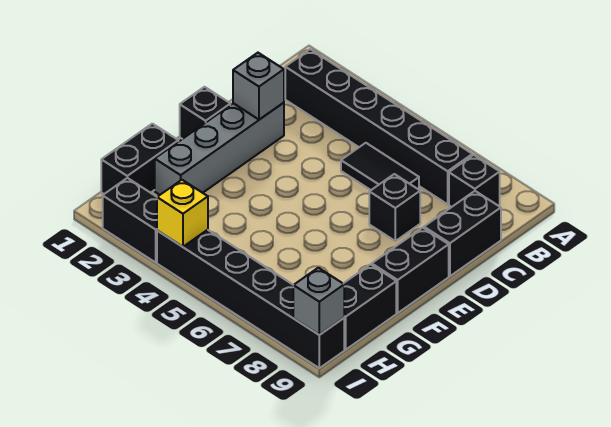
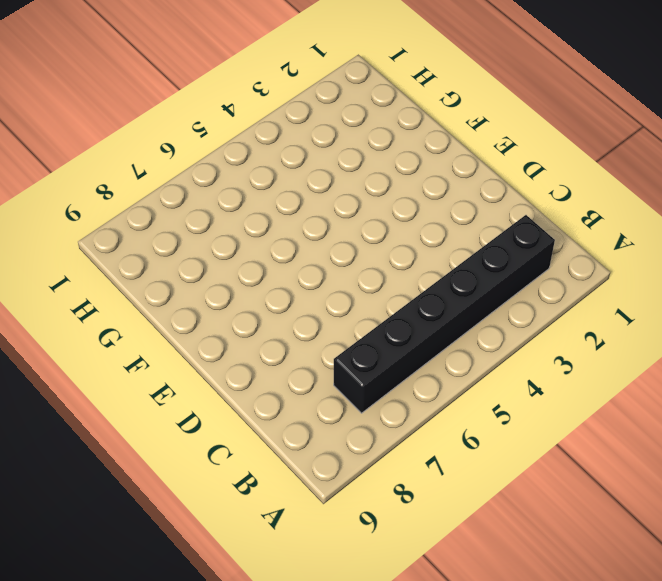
none -> black 1x1 brick [449,155,500,207]
none -> black 1x2 tile [341,143,419,190]
none -> black 1x2 brick [424,191,501,276]

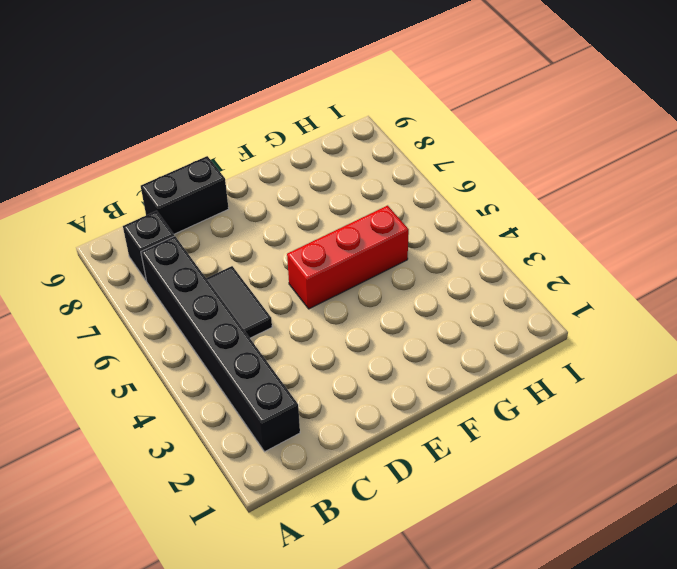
red 1x3 brick [287,206,409,309] -> none
none -> grey 1x4 brick [155,103,284,195]
none -> black 1x1 brick [369,174,420,241]
none -> black 1x1 brick [180,87,230,139]

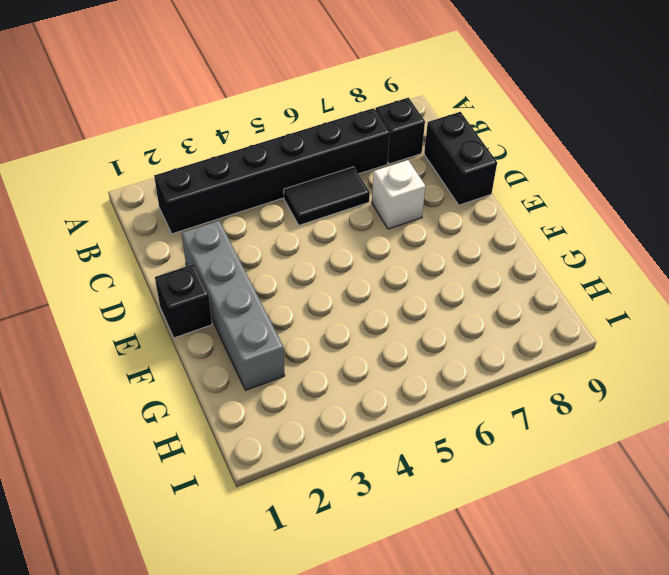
white 1x1 brick [372,160,426,229] -> black 1x1 brick [369,174,420,241]
none -> black 1x2 brick [372,228,449,313]
none -> black 1x2 brick [101,124,178,194]
none -> black 1x2 brick [343,264,396,350]

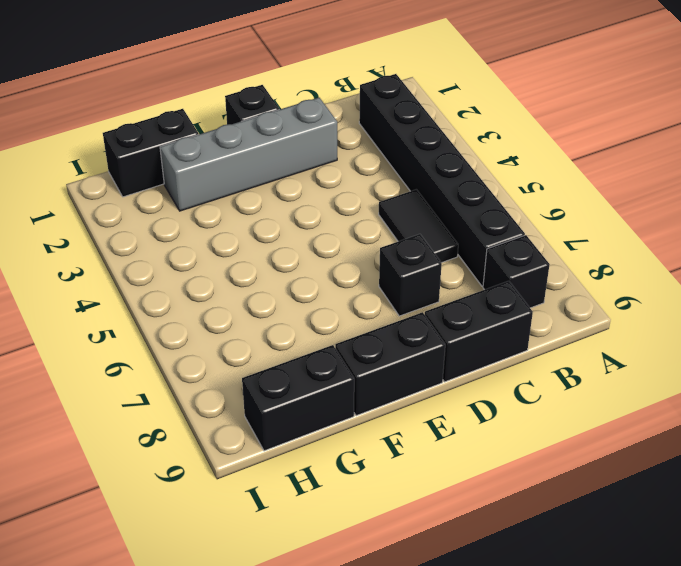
none -> black 1x2 brick [103,178,157,262]
none -> black 1x6 brick [157,230,344,368]
none -> grey 1x1 brick [233,53,284,120]

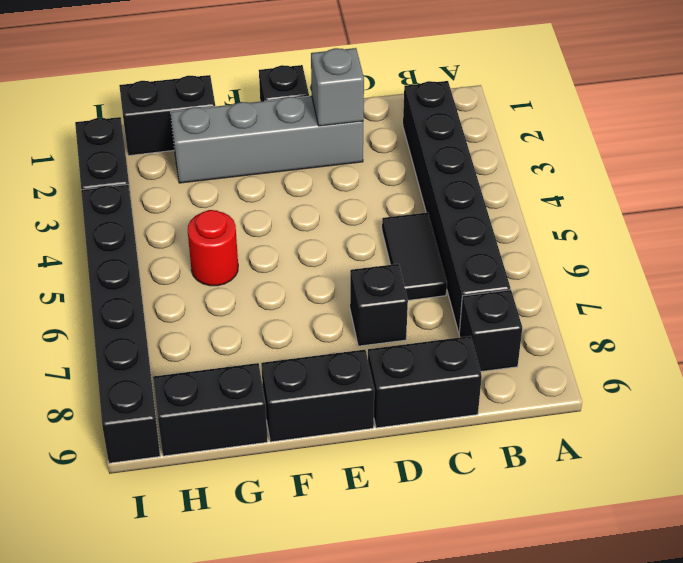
red 1x1 round brick [188,210,238,286] -> none
none -> yellow 1x1 brick [157,180,208,247]
none -> grey 1x1 brick [293,268,344,335]

